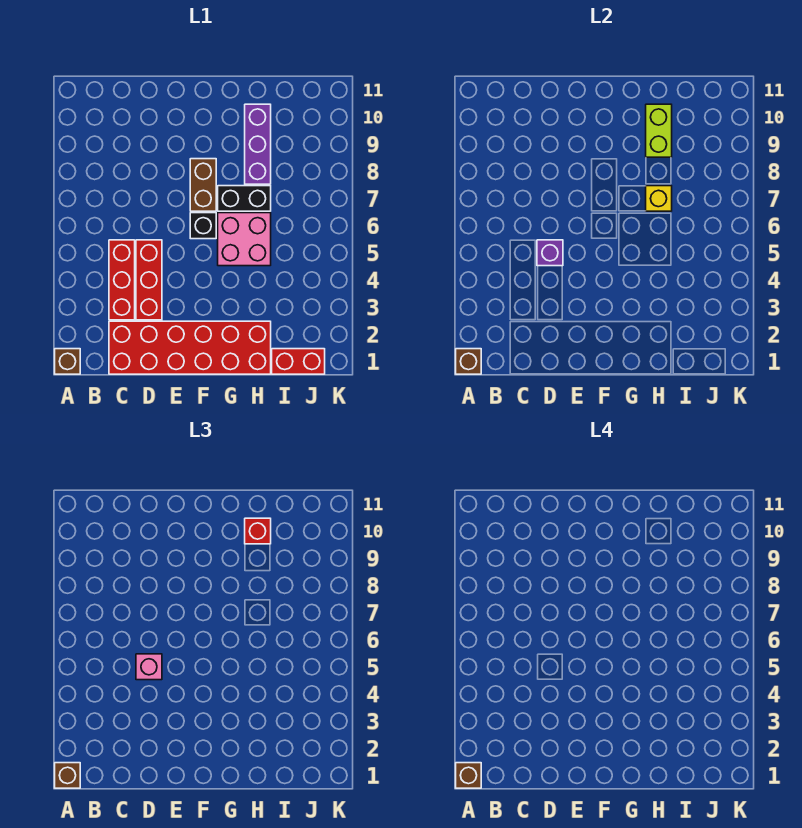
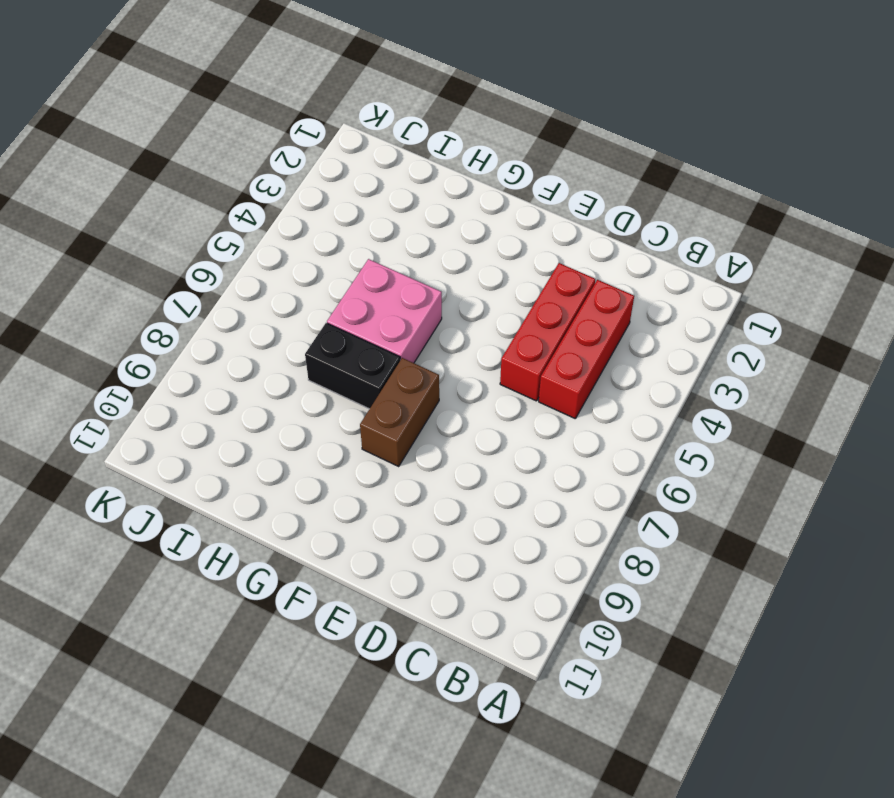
none -> brown 1x1 brick [55,349,80,374]
none -> red 2x6 brick [109,321,271,374]
none -> black 1x1 brick [190,213,216,239]

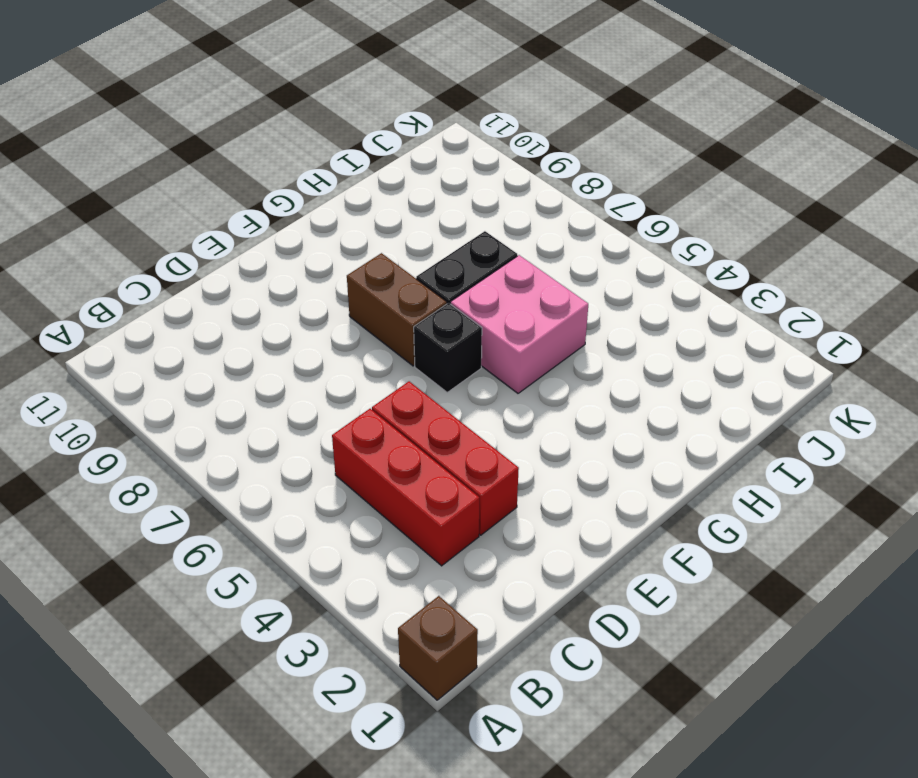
none -> red 2x6 brick [109,321,271,374]
none -> purple 1x3 brick [245,104,271,184]
none -> red 1x2 brick [272,349,325,374]

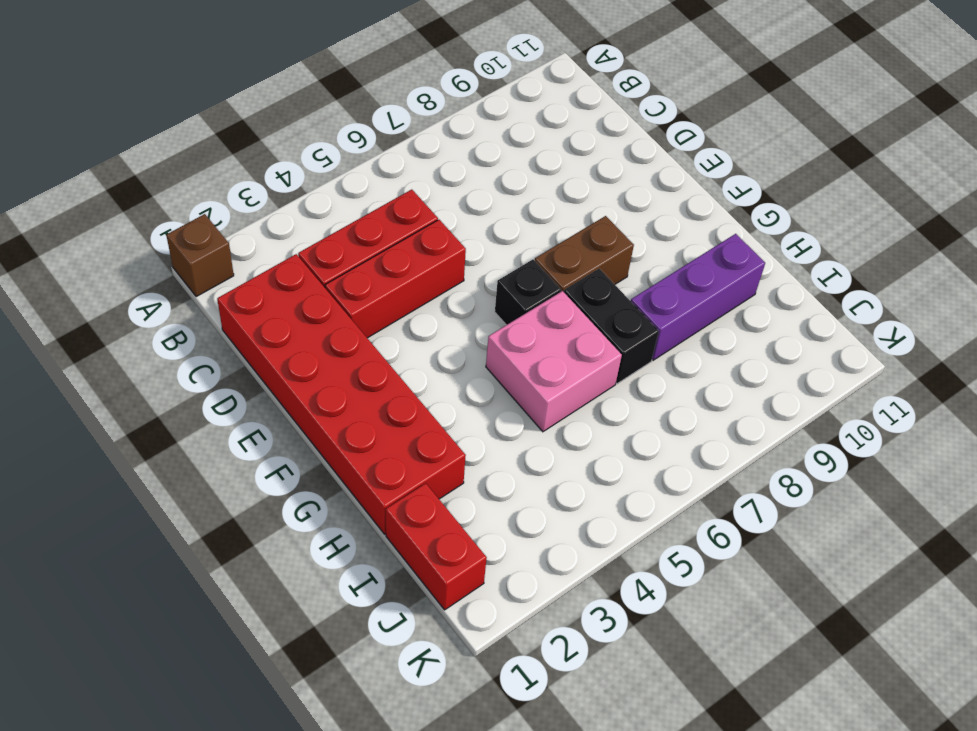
none -> brown 1x1 brick [456,349,481,374]
none -> purple 1x1 brick [537,240,563,266]
none -> yellow 1x1 brick [646,186,672,211]

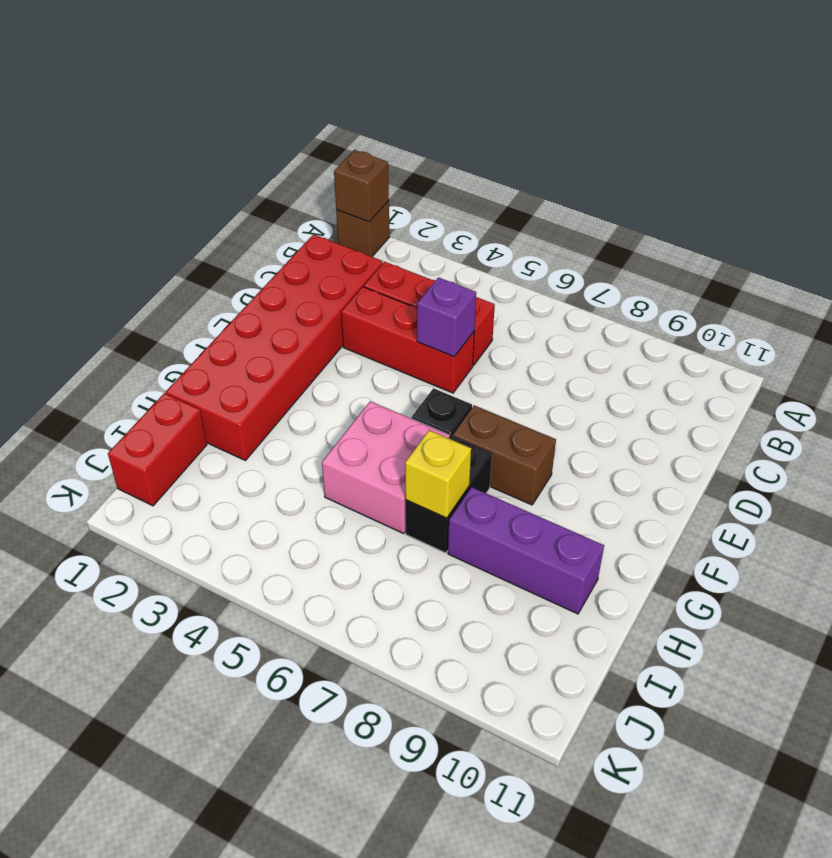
none -> lime 1x2 brick [646,104,672,157]
none -> brown 1x1 brick [55,763,80,788]
none -> pink 1x1 brick [136,654,162,680]

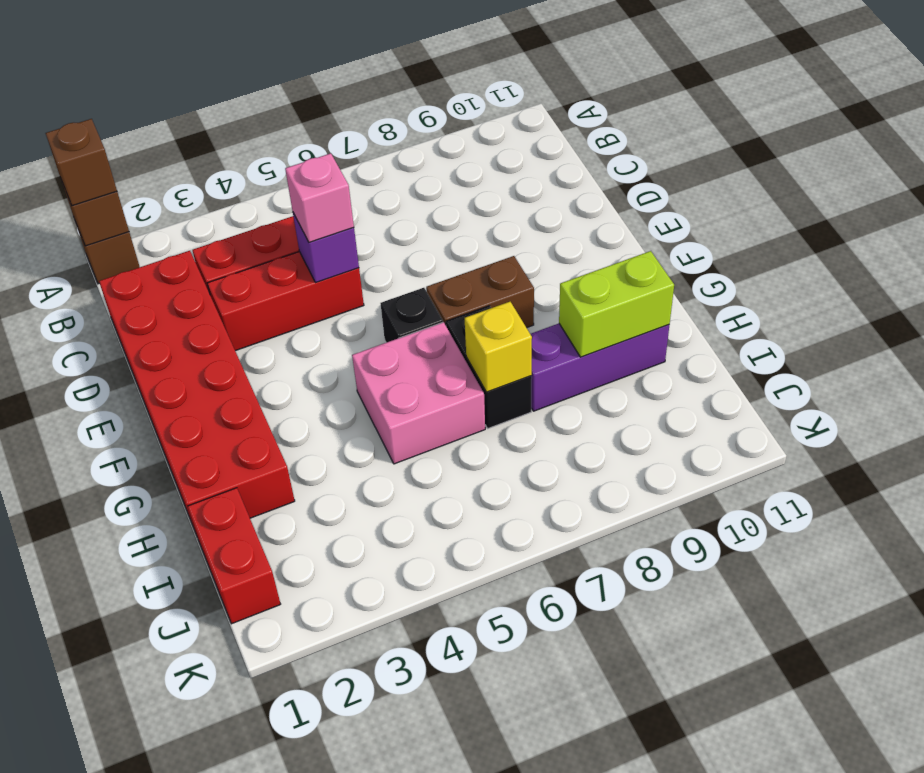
none -> red 1x1 brick [245,518,271,544]
none -> brown 1x1 brick [456,763,481,788]

